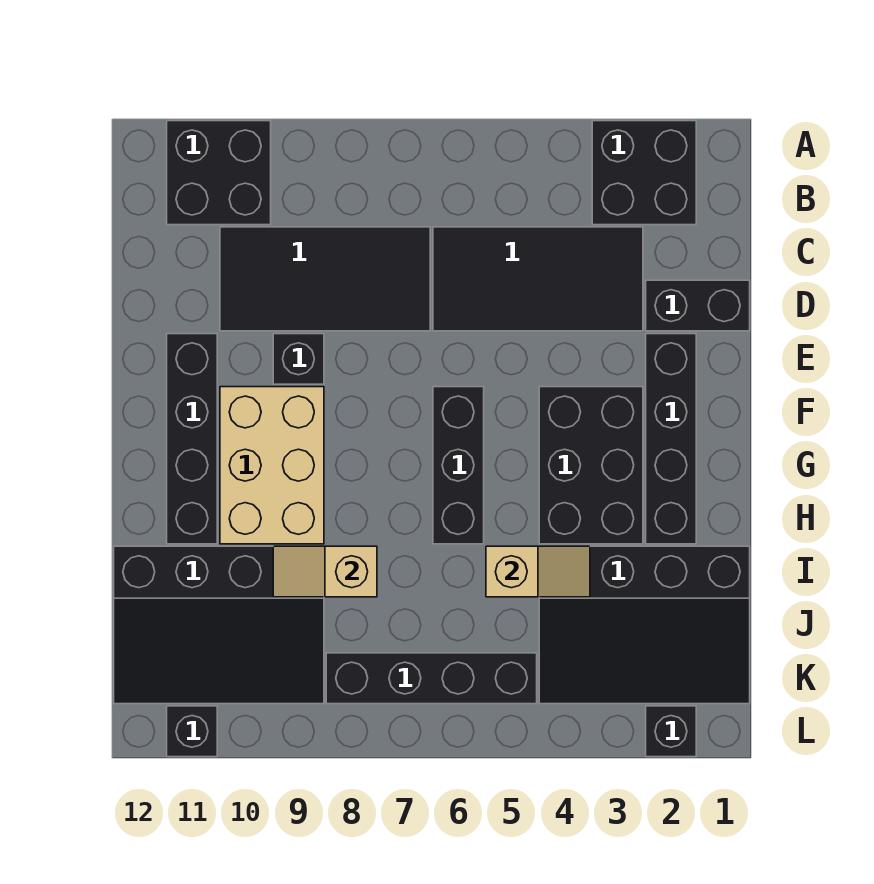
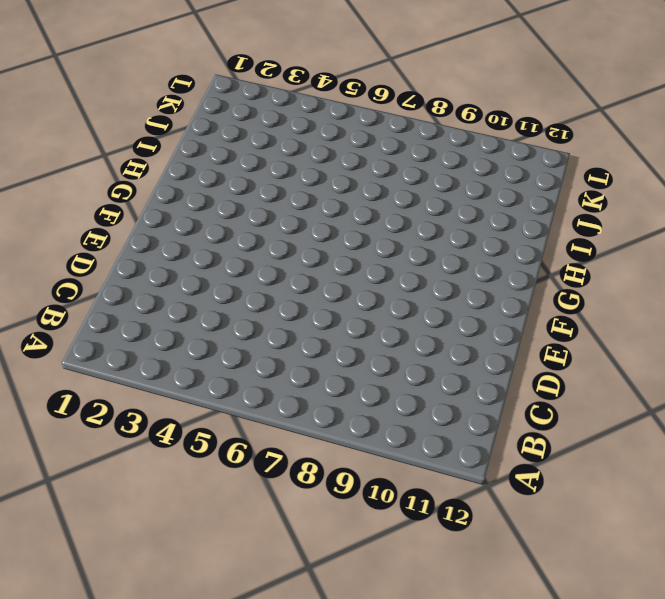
none -> black 2x2 brick [592,121,696,225]
none -> black 2x2 brick [167,121,271,225]
none -> black 2x4 tile [433,227,643,331]

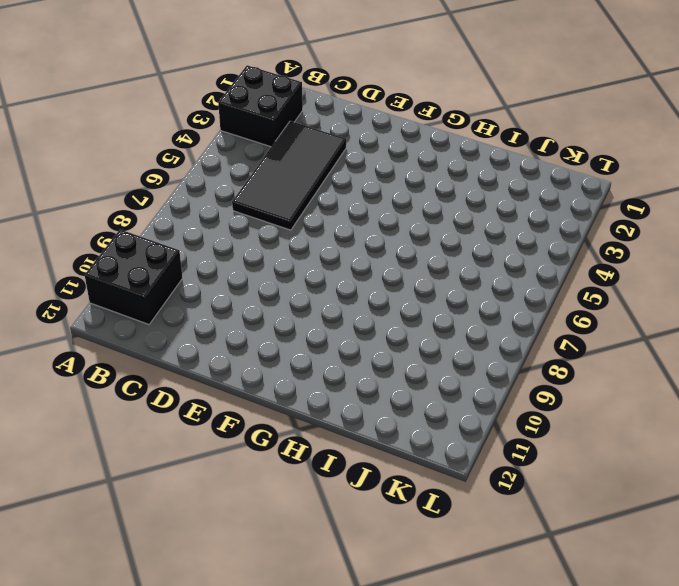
none -> black 2x4 tile [220,227,430,331]
none -> black 1x2 brick [646,280,750,331]
none -> black 1x4 brick [646,334,696,544]

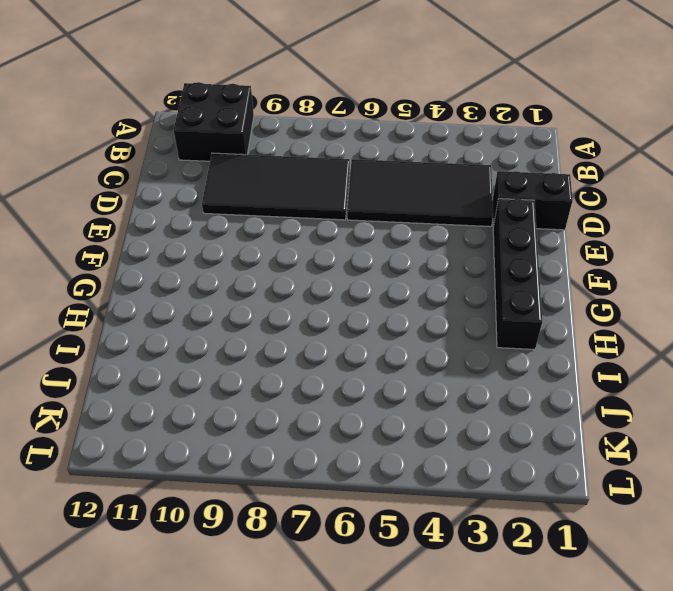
none -> black 2x2 brick [592,121,696,225]
none -> black 1x1 brick [273,334,324,384]
none -> black 1x4 brick [167,334,217,544]

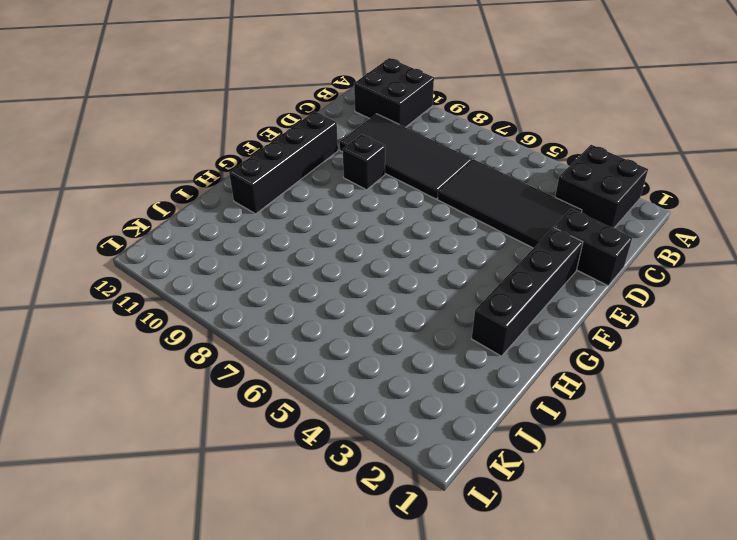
none -> black 2x3 brick [539,387,643,544]
none -> black 1x3 brick [433,387,484,544]
none -> tan 2x3 brick [220,387,324,544]

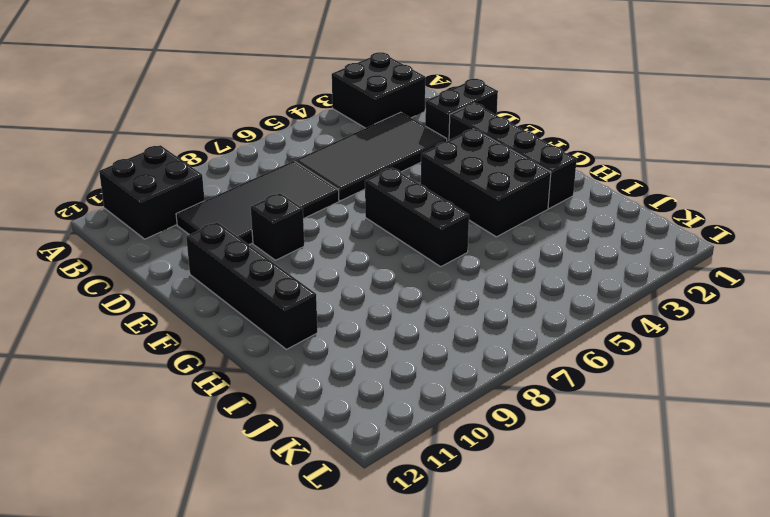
none -> tan 2x3 brick [220,387,324,544]
none -> black 3x4 slope [539,546,750,704]
none -> black 3x4 slope [114,546,324,704]

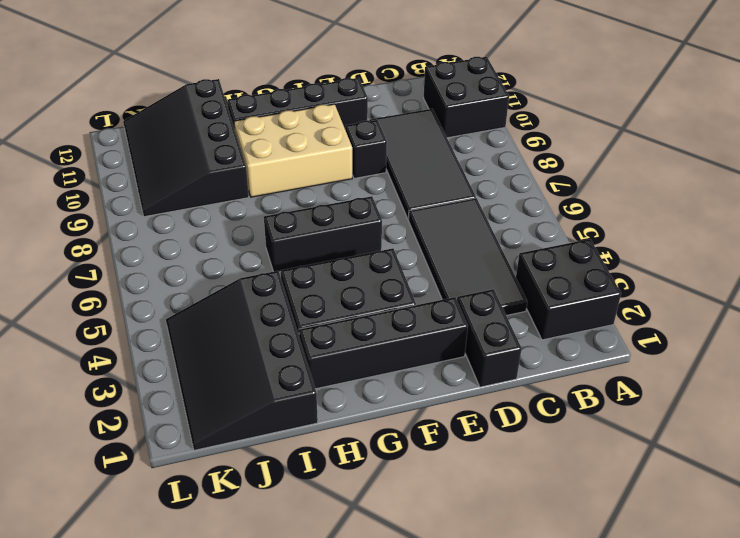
none -> black 1x4 brick [326,653,537,704]
none -> black 1x1 brick [646,706,696,757]
none -> black 1x1 brick [167,706,217,757]

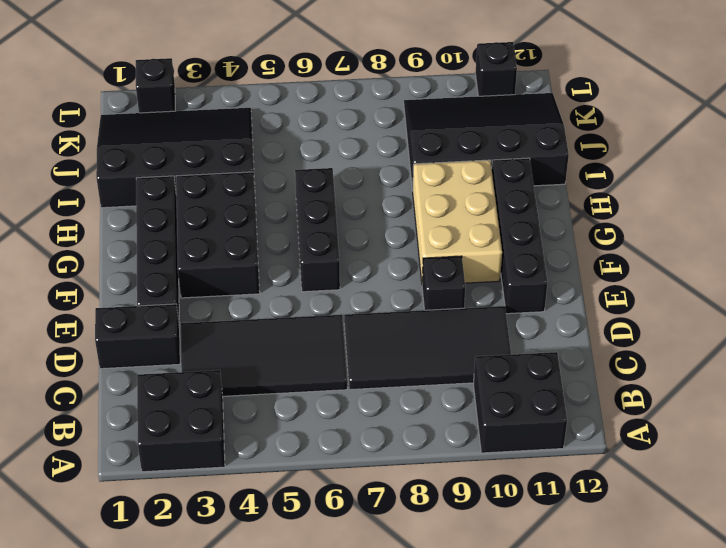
none -> black 1x4 brick [326,653,537,704]
none -> tan 1x2 slope [486,546,590,597]
none -> tan 1x2 slope [273,546,377,597]

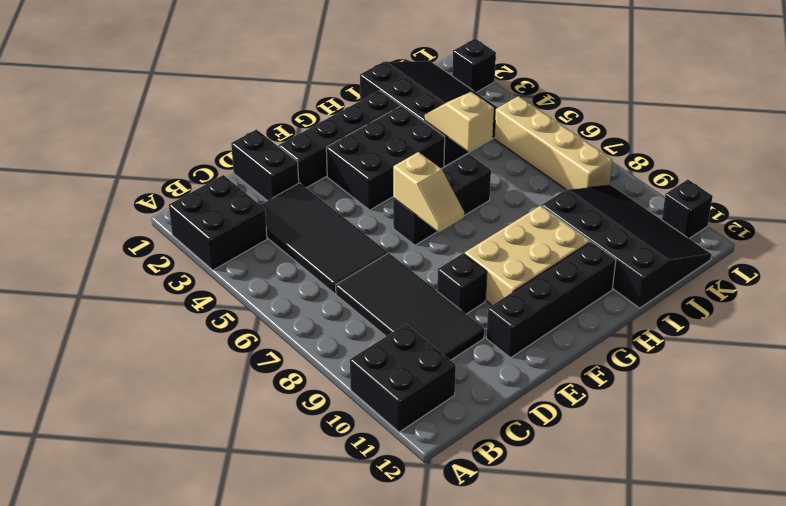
tan 1x2 slope [393,152,464,232] -> tan 1x2 slope moved to [273,546,377,597]
tan 1x4 brick [494,96,612,190] -> black 1x4 brick [326,653,537,704]

